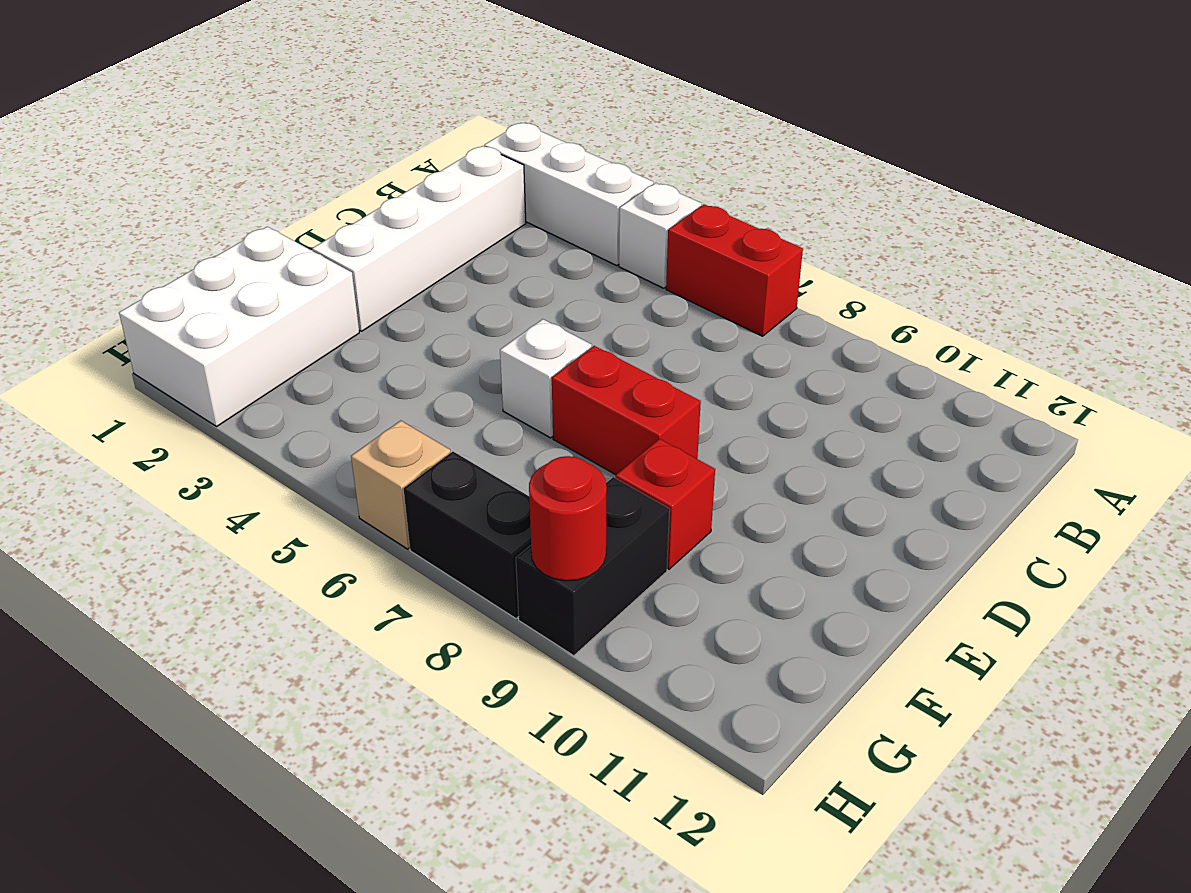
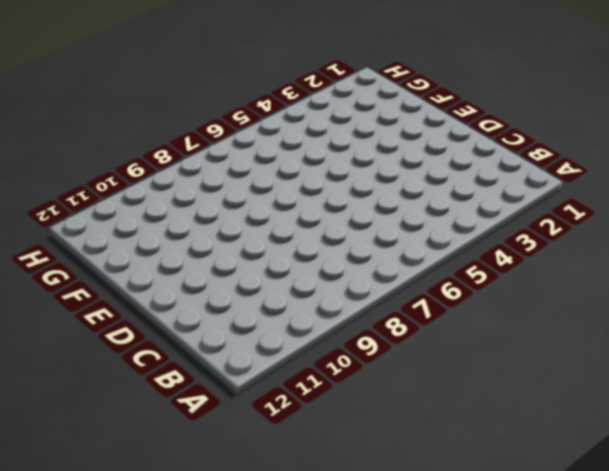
none -> white 1x3 brick [484,123,654,265]
none -> white 1x1 brick [619,183,702,288]
none -> red 1x2 brick [666,204,803,336]

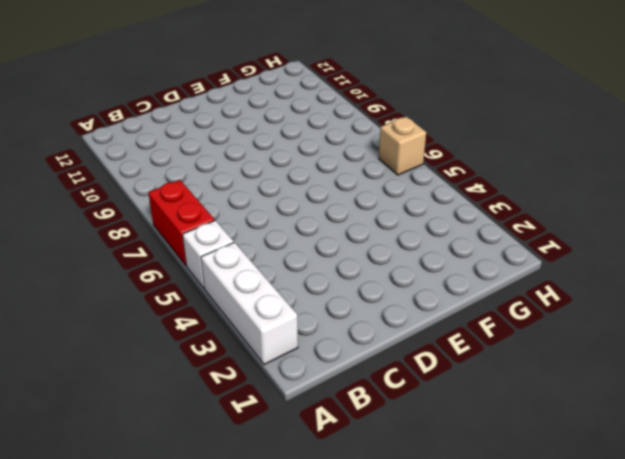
none -> white 1x4 brick [312,146,526,331]
none -> white 1x1 brick [500,319,592,438]
none -> red 1x2 brick [552,346,701,475]

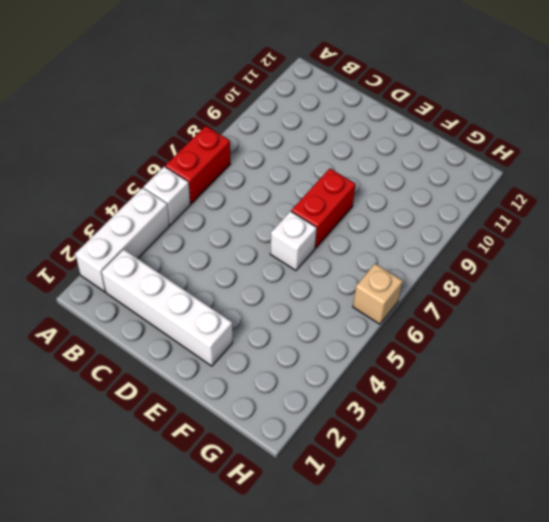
none -> white 2x3 brick [119,227,359,426]
none -> red 1x1 brick [616,439,715,569]
none -> black 1x2 brick [516,477,670,656]

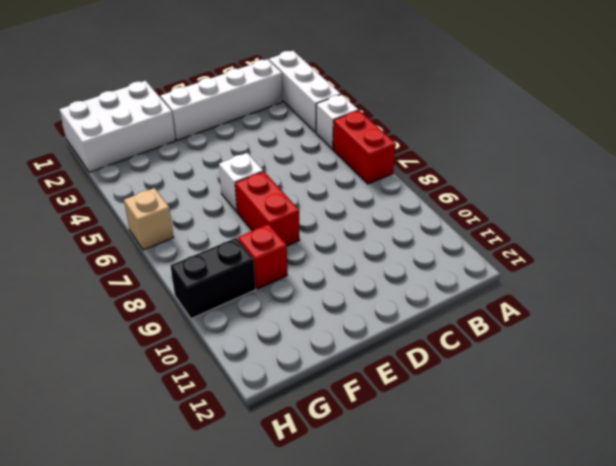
none -> black 1x2 brick [404,452,531,619]
none -> red 1x1 round brick [529,456,607,581]

